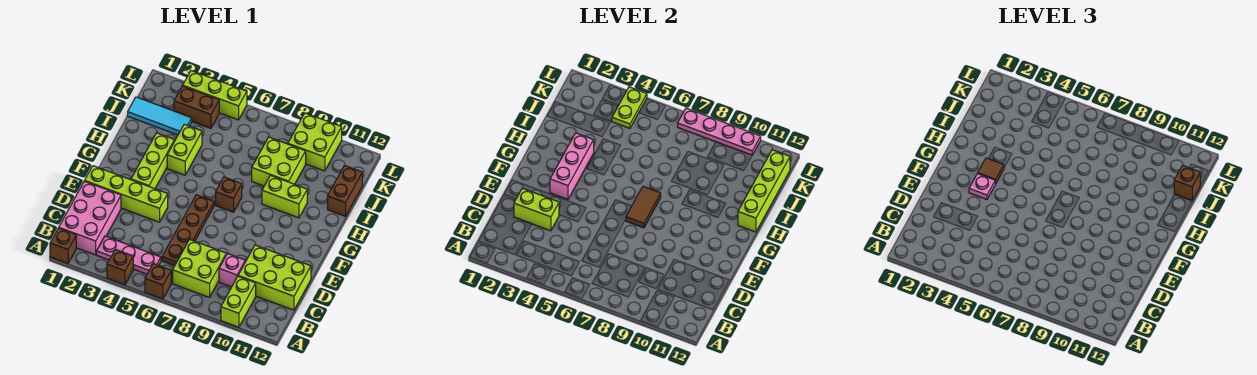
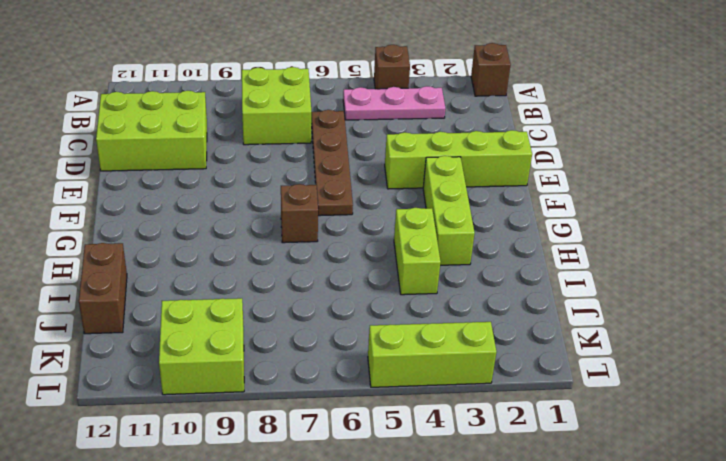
none -> brown 1x1 brick [145,264,171,299]
none -> lime 1x2 brick [221,276,256,327]
none -> pink 2x3 brick [59,181,121,255]
none -> pink 1x1 brick [219,254,245,287]

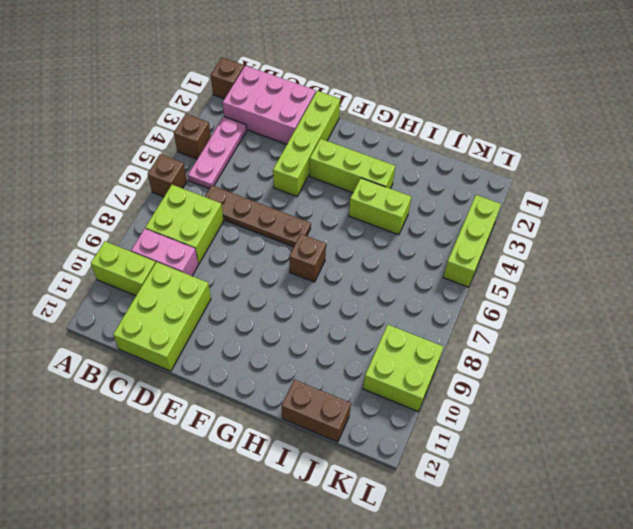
pink 1x2 brick [131,229,198,276] -> pink 1x1 brick [219,254,245,287]
none -> lime 1x2 brick [262,175,307,218]
none -> lime 2x2 brick [252,137,306,186]
none -> cyan 1x3 tile [128,97,192,135]
none -> brown 1x2 brick [174,86,219,128]

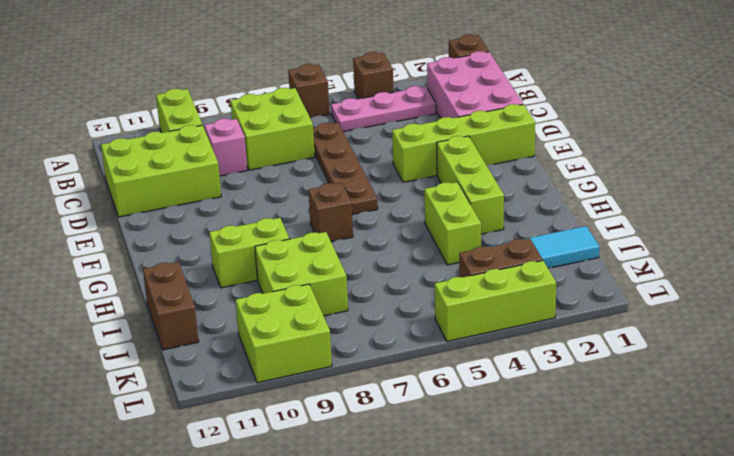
none -> lime 1x2 brick [514,188,559,231]
none -> pink 1x3 brick [550,133,594,199]
none -> brown 1x2 tile [626,186,661,228]
none -> lime 1x4 brick [738,150,790,232]

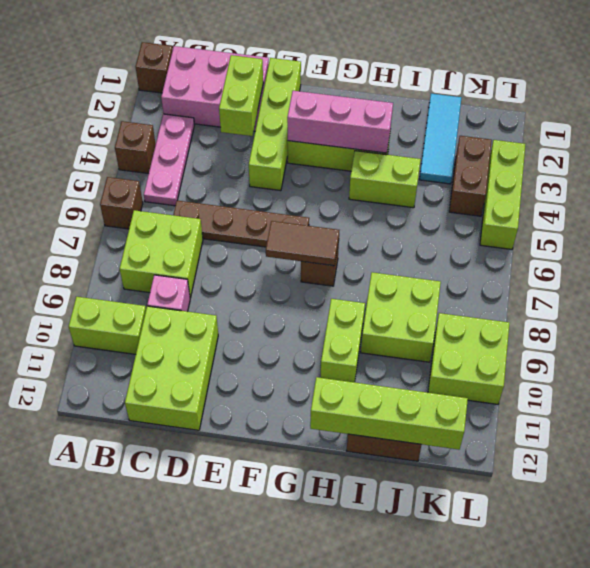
none -> lime 1x2 plate [612,87,647,128]
none -> pink 1x4 plate [678,108,761,155]
none -> pink 1x1 plate [969,174,995,199]
none -> brown 1x1 tile [978,158,1004,184]

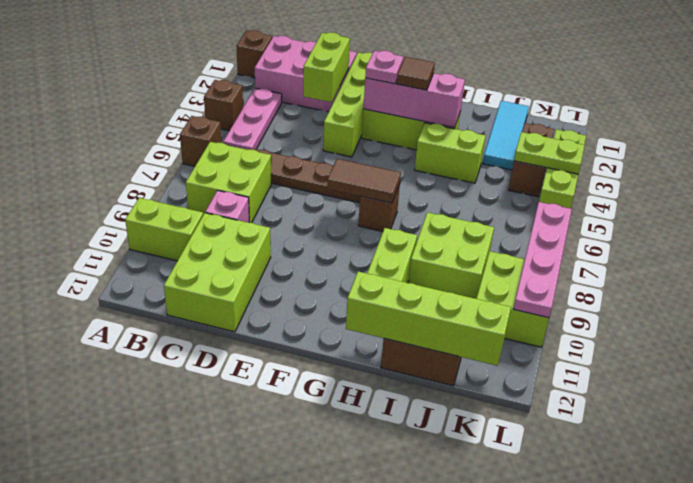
none -> brown 1x1 brick [1174,165,1200,201]

